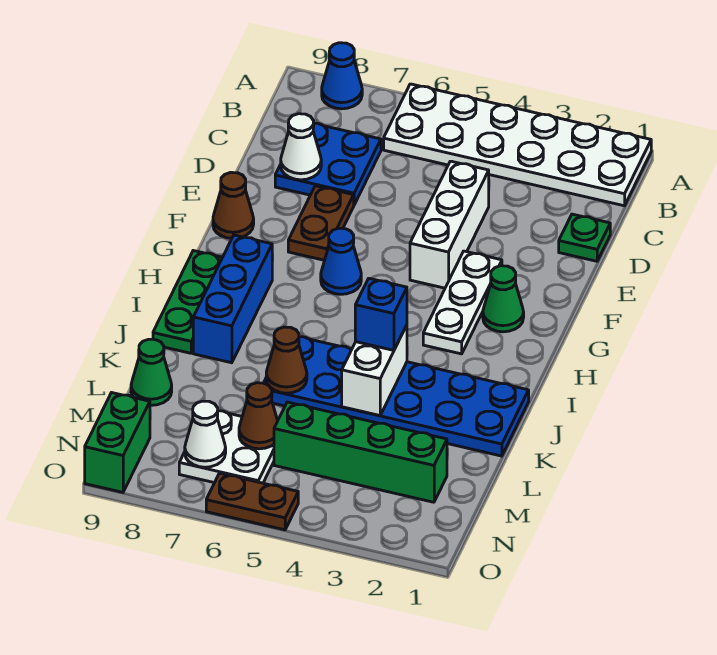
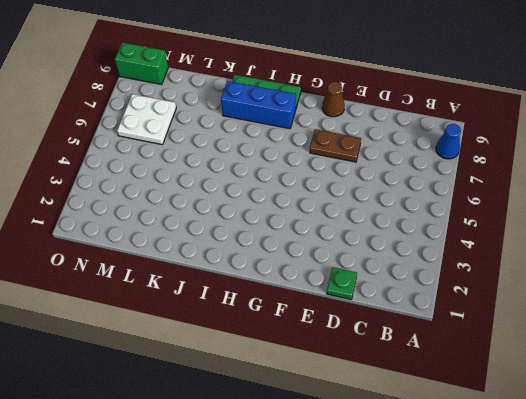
none -> white 2x6 plate [384,84,651,206]
none -> blue 2x2 plate [275,123,381,205]
none -> white 1x3 brick [410,161,489,288]

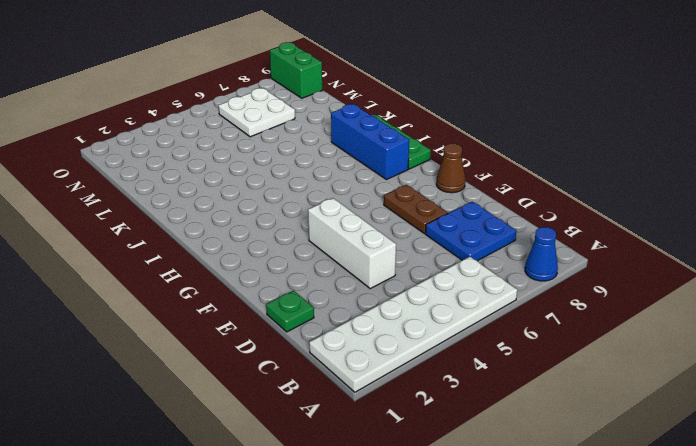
none -> white 1x3 plate [423,251,502,354]
none -> green 1x1 cone [483,266,524,332]
none -> blue 1x1 cone [321,228,361,294]

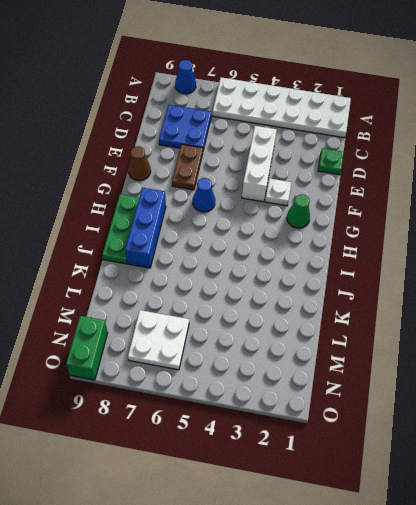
white 1x1 plate [265,179,292,206] -> white 1x3 plate [423,251,502,354]
none -> blue 2x6 plate [264,337,529,456]
none -> green 1x1 cone [131,339,172,405]
none -> green 1x4 brick [274,402,447,502]

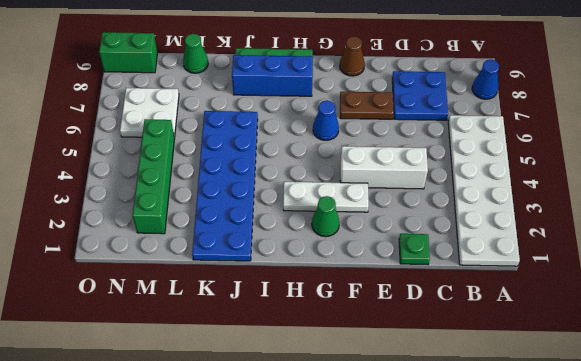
none -> brown 1x2 plate [206,473,298,530]
none -> white 1x1 cone [281,114,321,180]
none -> white 1x2 brick [342,325,407,415]

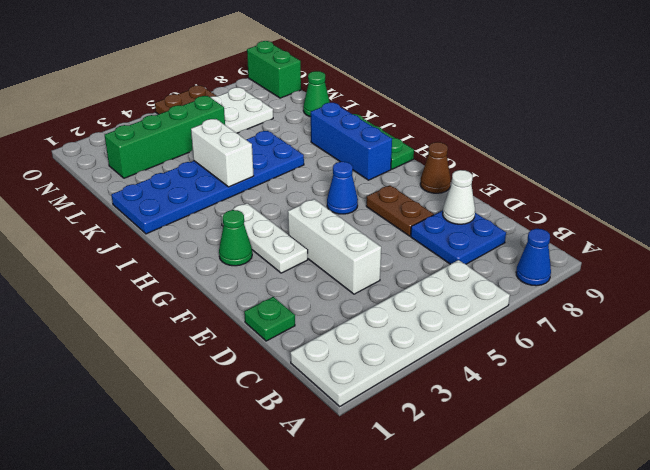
none -> brown 1x1 cone [266,327,307,393]
none -> brown 1x1 cone [239,383,278,449]
none -> white 1x1 cone [185,401,226,467]

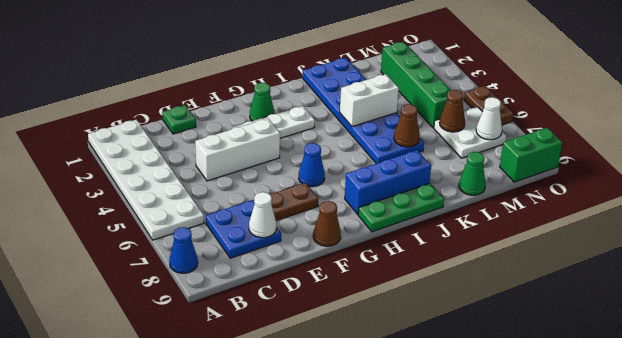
none -> blue 1x1 brick [355,278,407,350]

